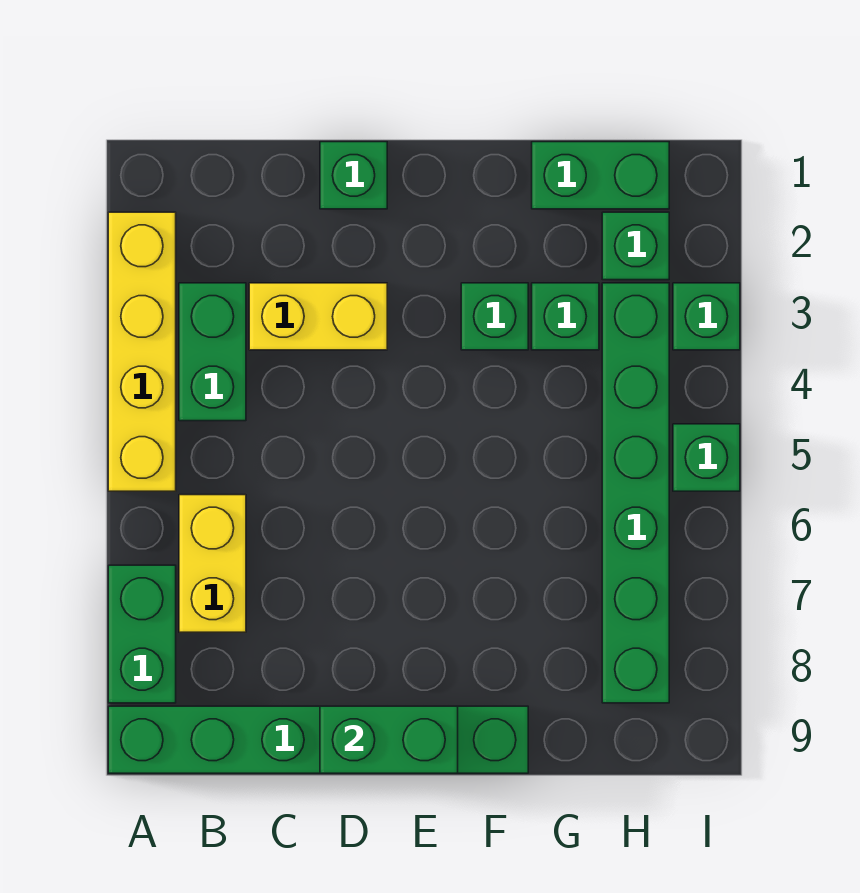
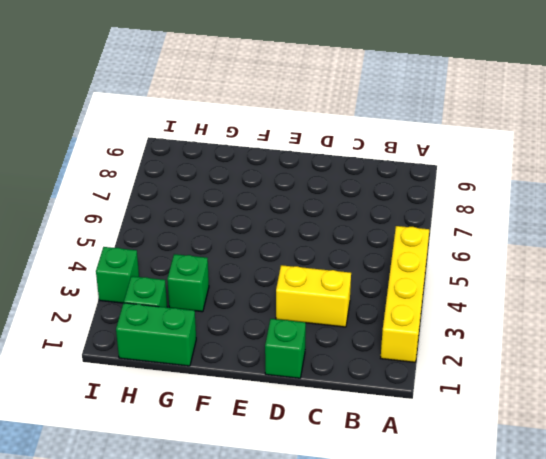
none -> green 1x2 brick [108,565,176,703]
none -> green 1x6 brick [108,706,528,773]
none -> green 1x2 brick [179,283,246,421]

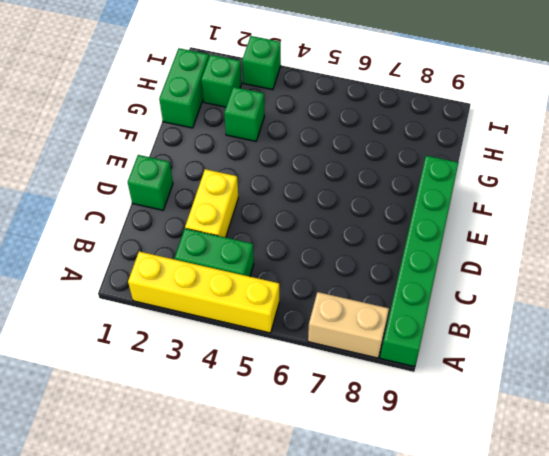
tan 1x2 brick [308,292,389,358] -> green 1x2 brick [108,565,176,703]
none -> yellow 1x2 brick [179,495,246,632]
none -> green 1x1 brick [461,283,528,350]
none -> green 1x6 brick [602,283,669,703]

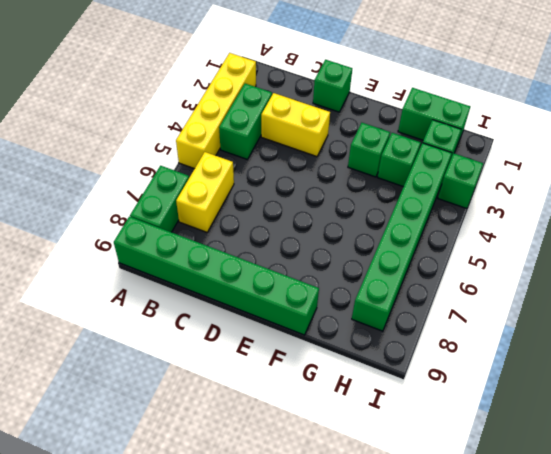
none -> green 1x1 brick [673,424,740,491]
none -> green 1x2 brick [320,706,458,773]

